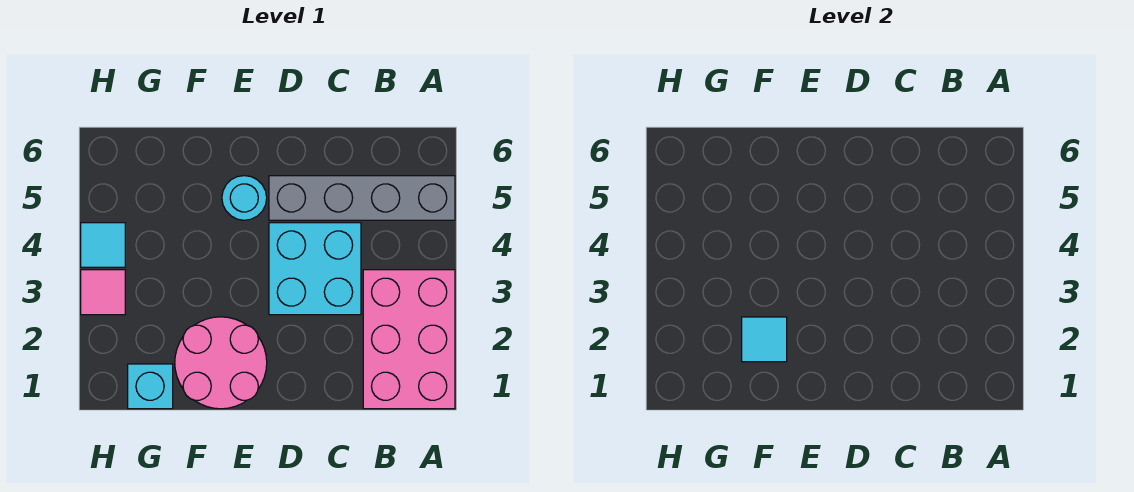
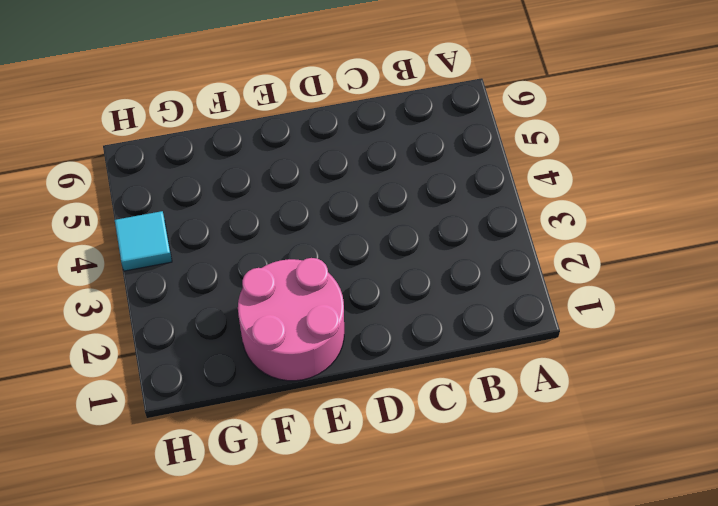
none -> pink 2x3 brick [363,270,455,409]
none -> grey 1x4 brick [269,176,455,220]

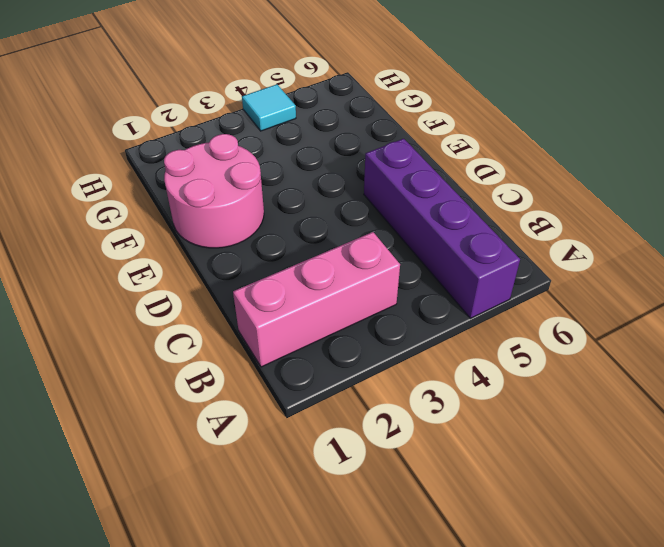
purple 1x4 brick [364,139,520,318] -> grey 1x4 brick [269,176,455,220]
pink 1x3 brick [233,232,400,367] -> pink 2x3 brick [363,270,455,409]
none -> cyan 2x2 brick [269,223,361,315]
none -> cyan 1x1 round brick [222,176,267,220]

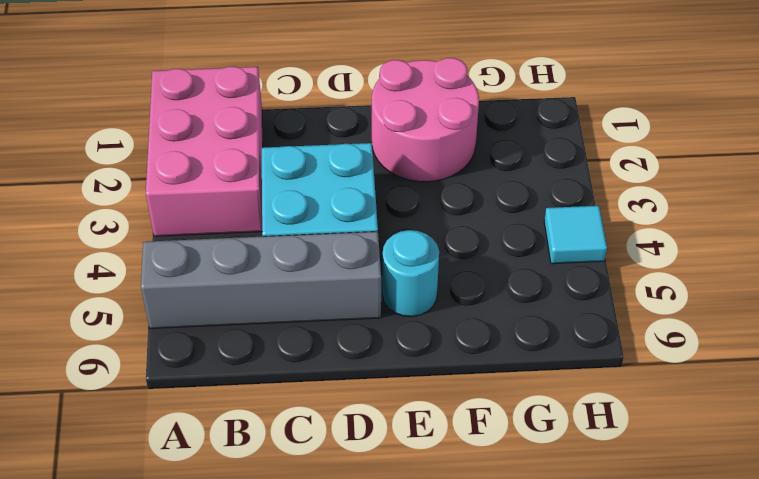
none -> cyan 1x1 brick [128,364,173,409]
none -> pink 1x1 tile [81,270,125,315]

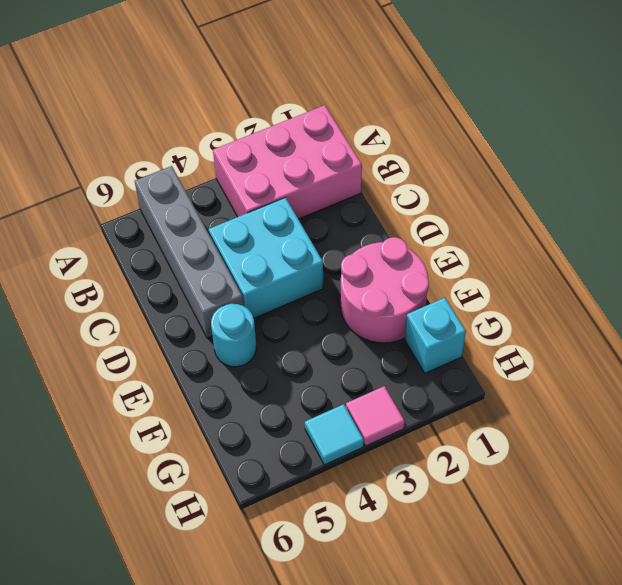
none -> cyan 1x1 tile [742,317,787,362]

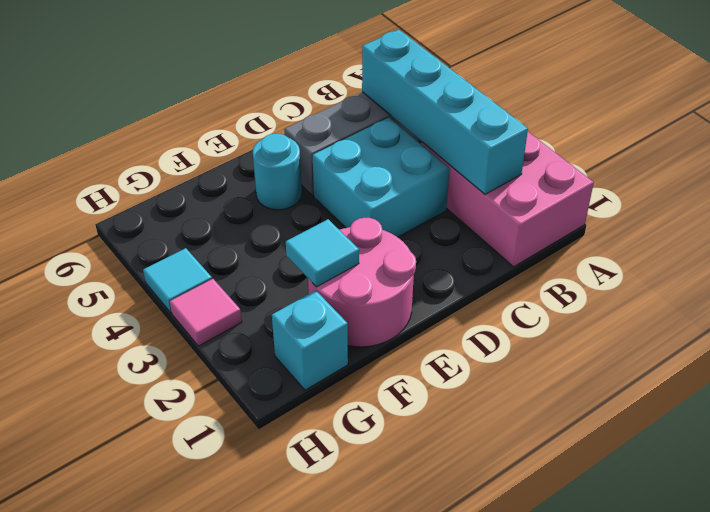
cyan 1x4 brick [362,30,528,194] -> none

